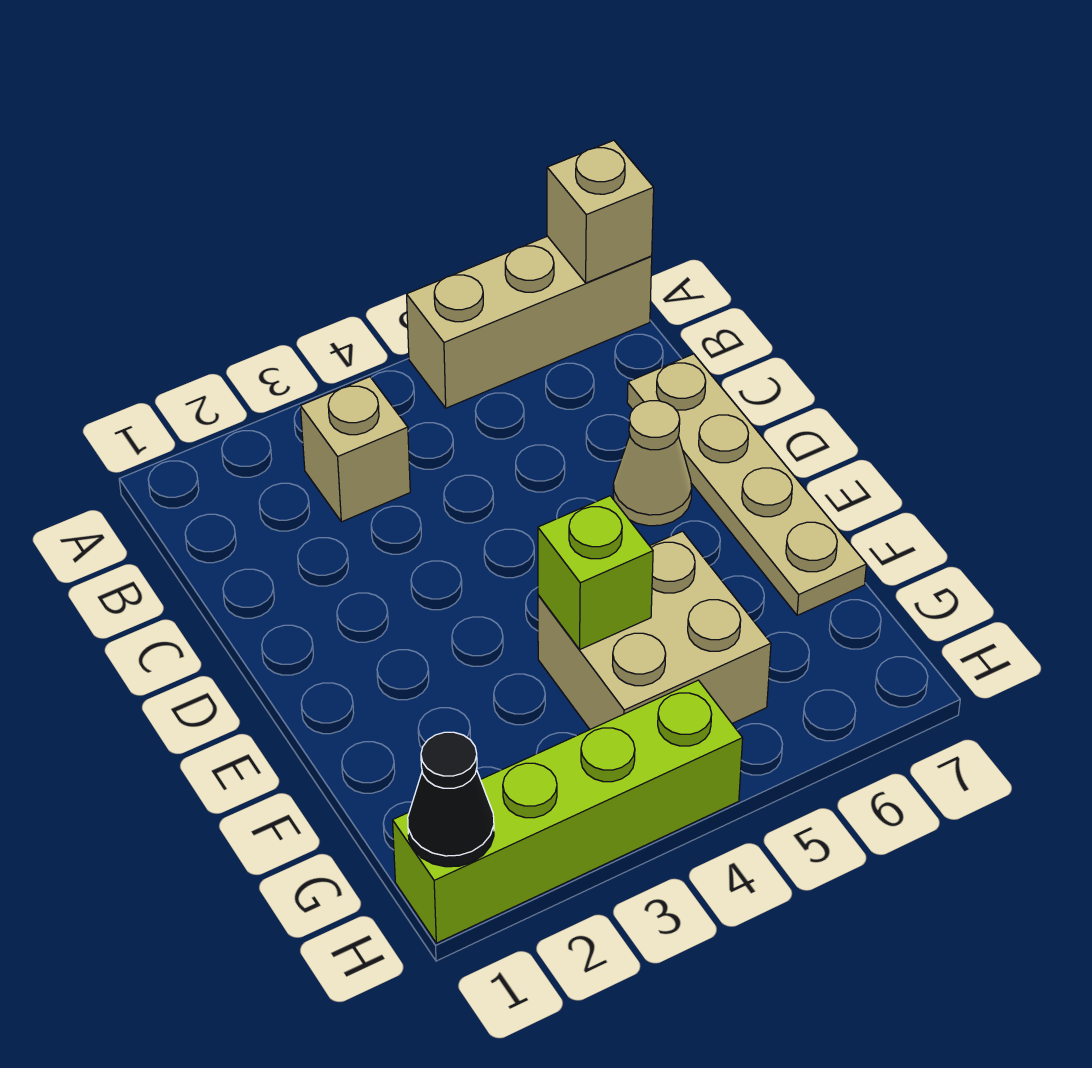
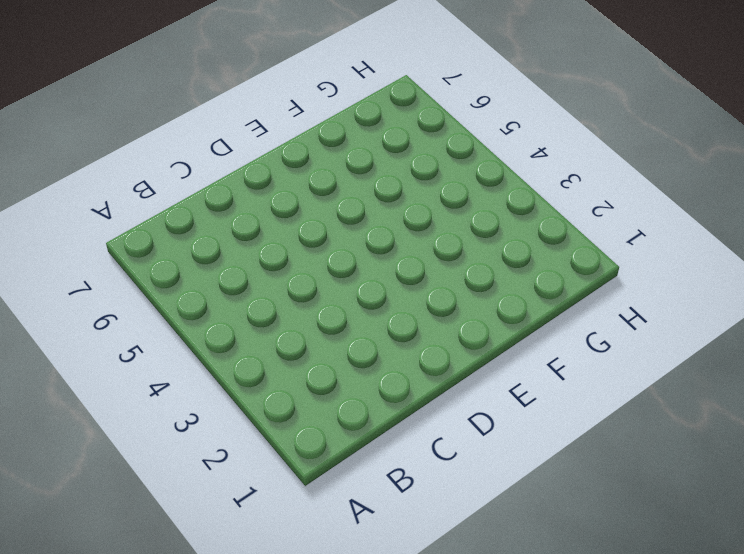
none -> tan 1x3 brick [407,236,652,408]
none -> tan 1x1 brick [300,377,410,522]

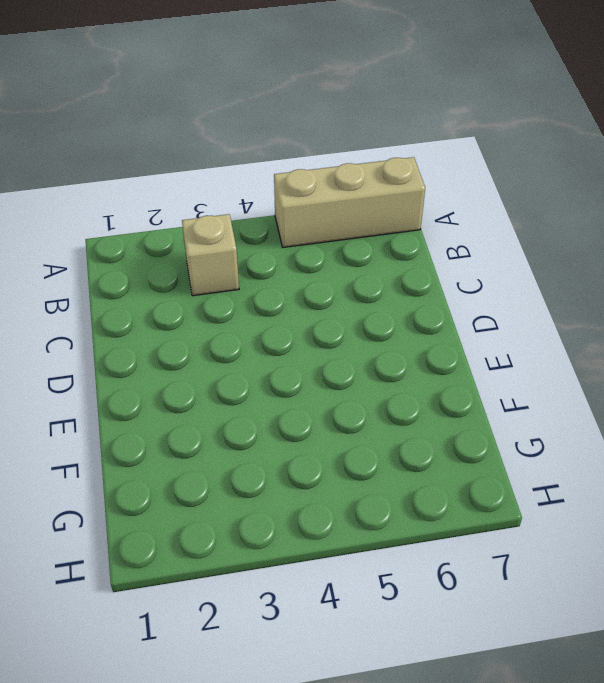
none -> tan 1x4 plate [627,354,866,616]
none -> tan 1x1 cone [613,401,692,526]

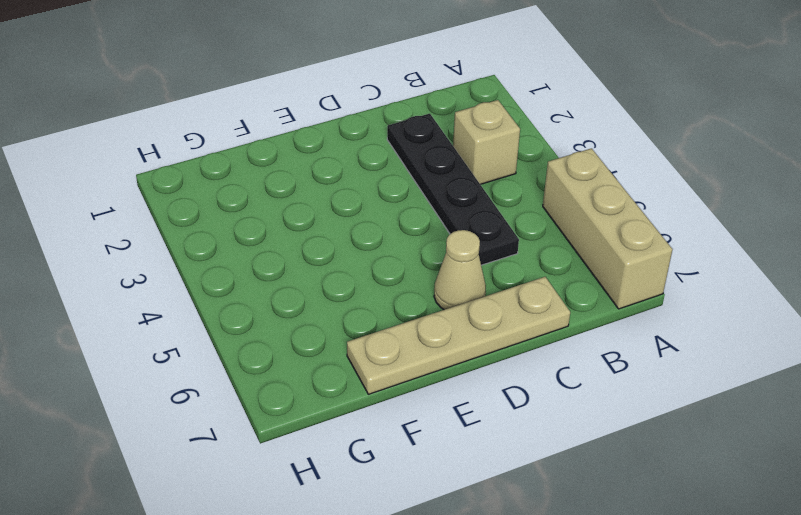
black 1x4 plate [387,114,519,265] -> none
none -> tan 2x2 brick [538,531,771,729]
none -> lime 1x4 brick [393,680,743,943]

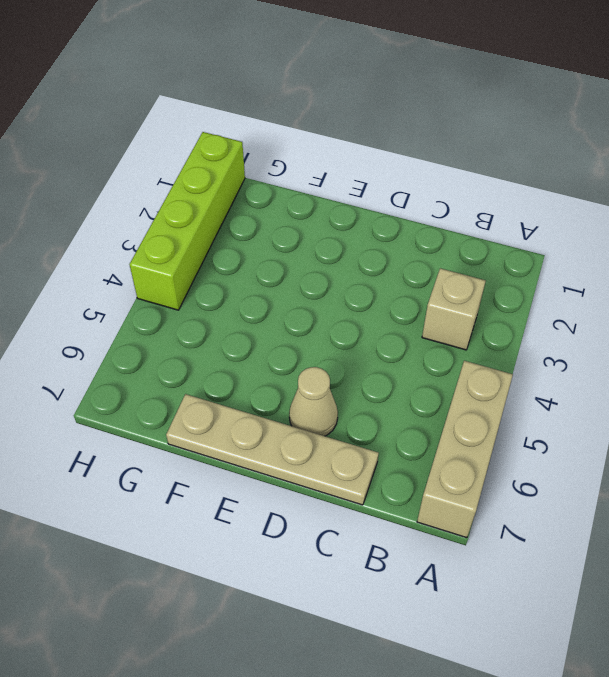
none -> tan 2x2 brick [538,531,771,729]
none -> tan 1x1 brick [547,140,654,283]

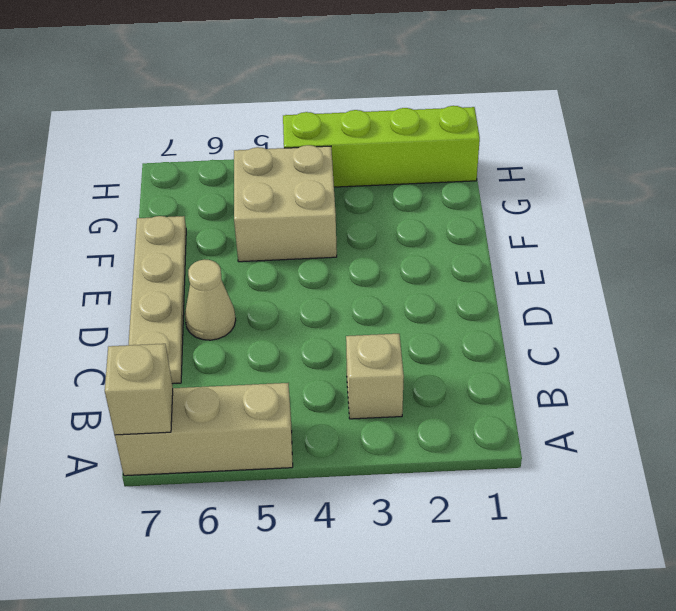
none -> lime 1x1 brick [538,496,653,649]
none -> black 1x1 cone [408,732,494,867]

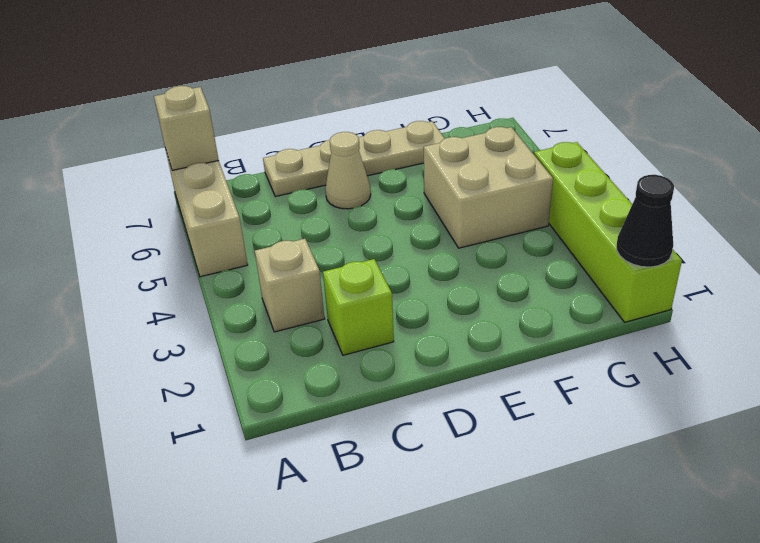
lime 1x1 brick [323,259,394,355] -> lime 1x1 brick moved to [538,496,653,649]

